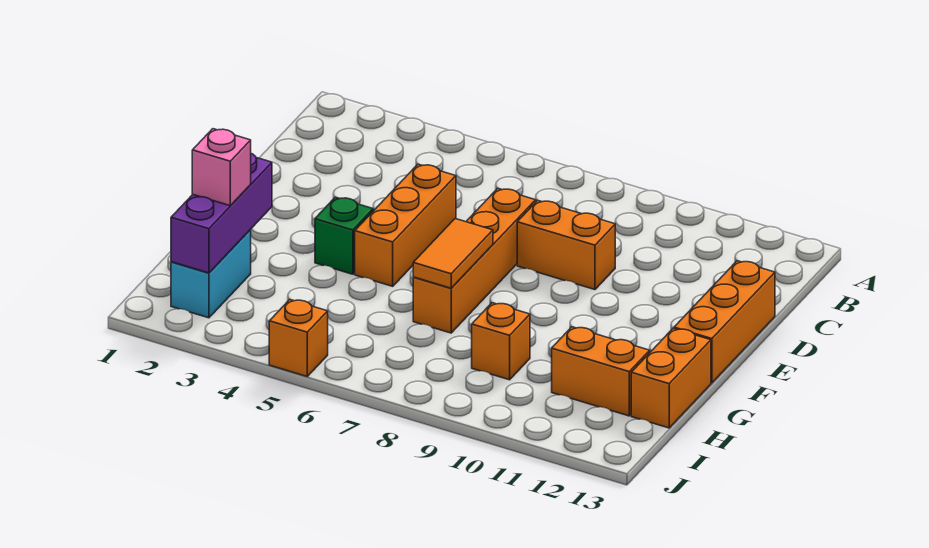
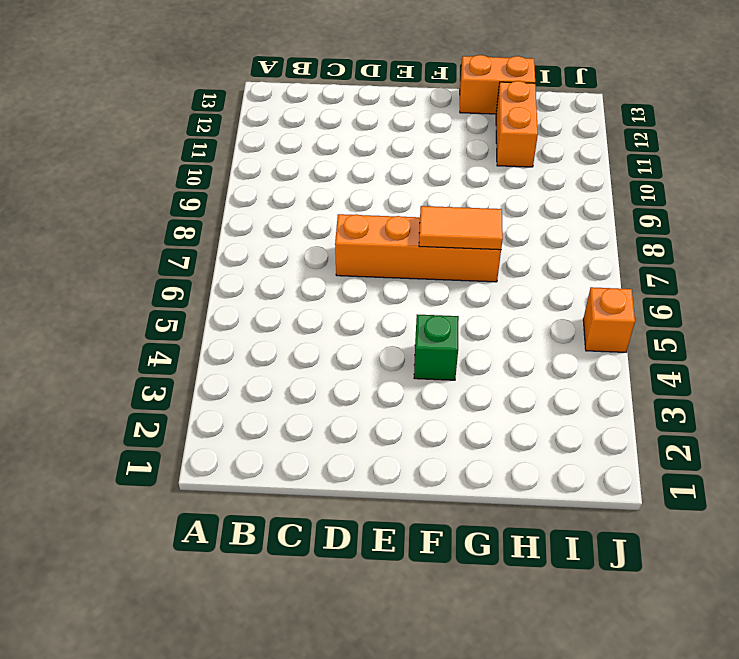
none -> orange 1x3 brick [355,164,456,286]
none -> orange 1x2 brick [517,200,615,290]
none -> orange 1x3 brick [674,261,775,383]

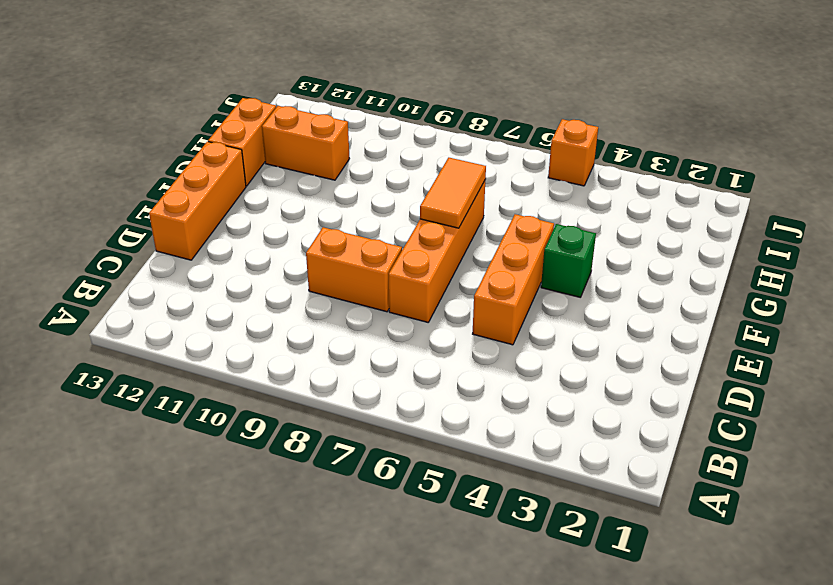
none -> cyan 1x2 brick [171,230,251,318]
none -> orange 1x1 brick [472,303,530,380]
none -> purple 1x3 brick [171,154,272,273]

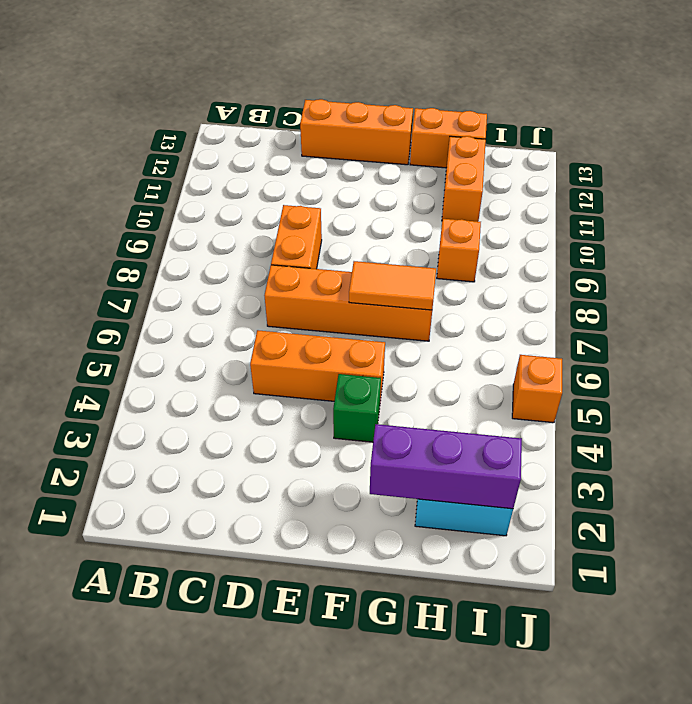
none -> pink 1x1 brick [192,129,251,206]

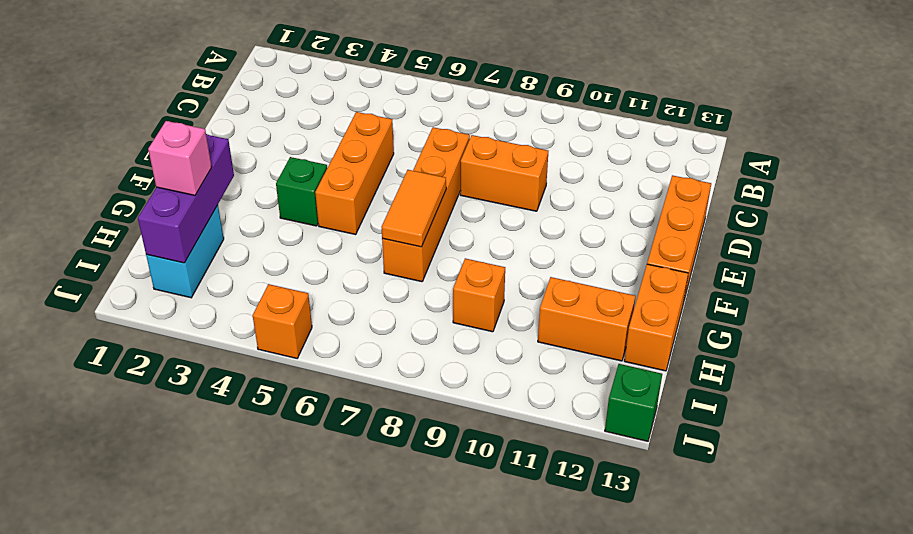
green 1x1 brick [605,364,662,441] -> none

